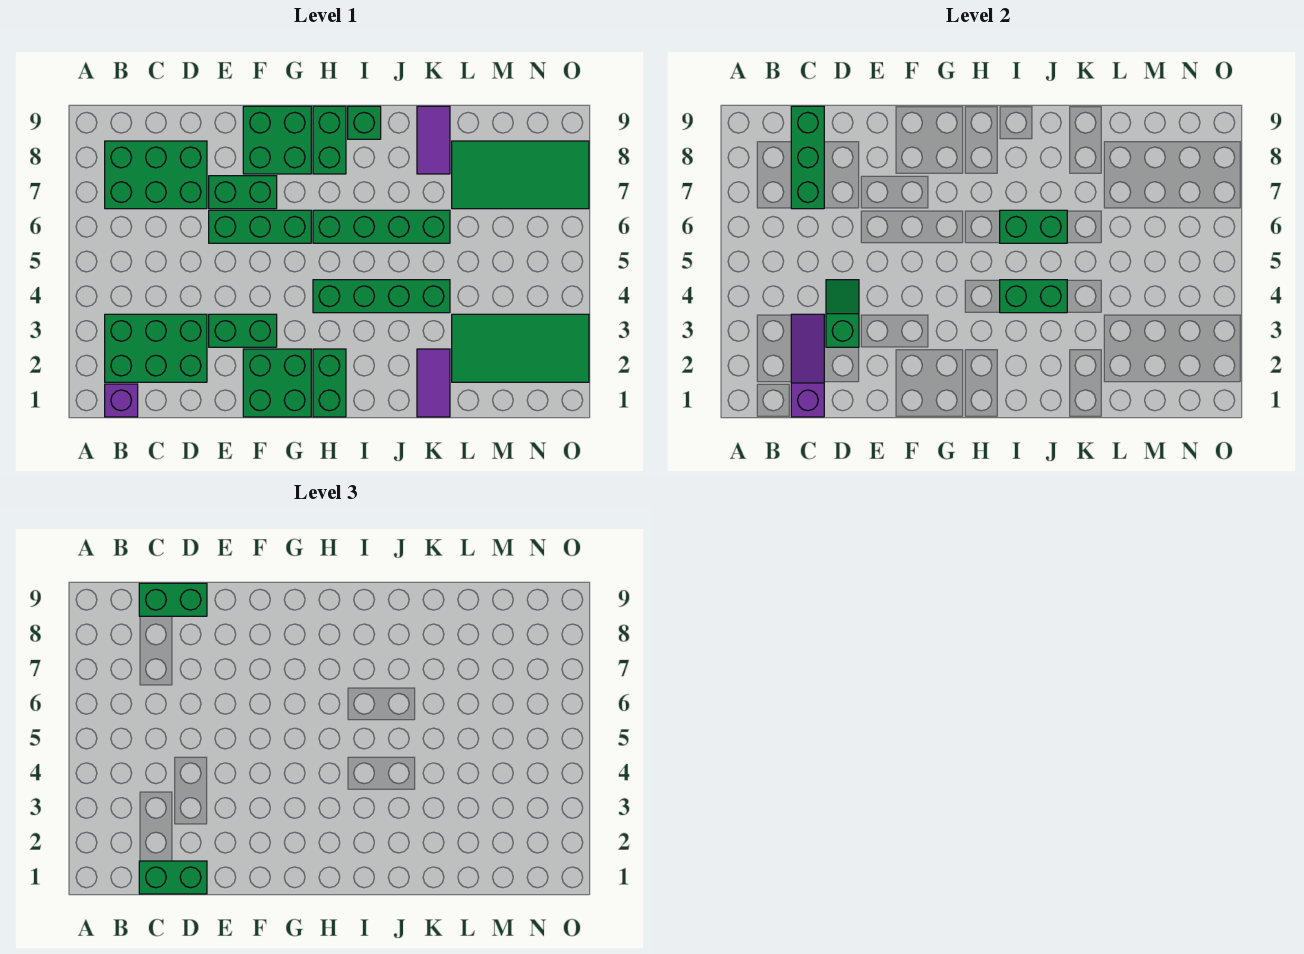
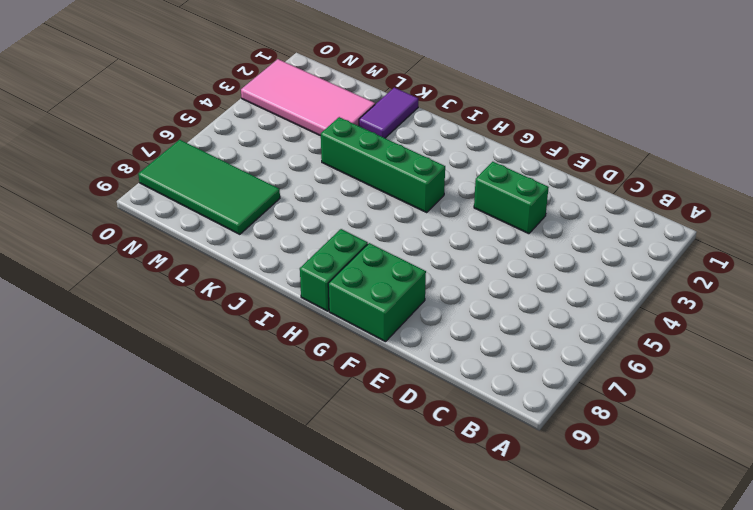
pink 2x4 tile [241,59,375,136] -> green 2x4 tile [452,314,589,382]
none -> purple 1x1 brick [105,384,138,417]
none -> green 2x3 brick [105,314,207,382]
none -> green 2x3 brick [105,141,207,209]

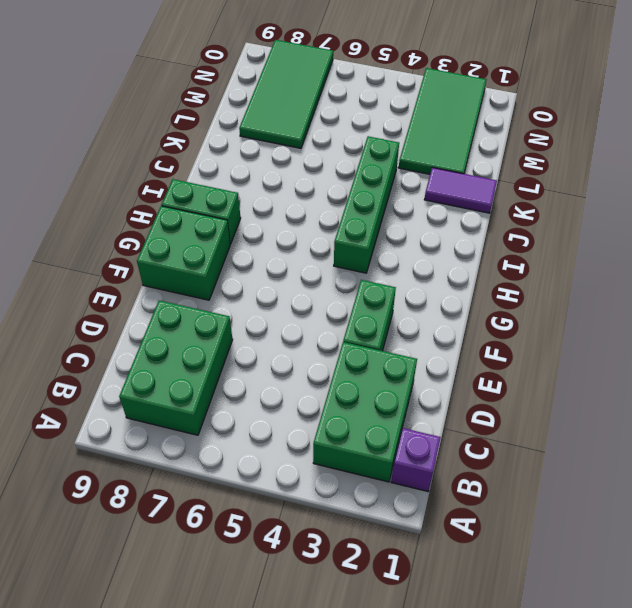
none -> green 1x3 brick [209,210,311,243]
none -> green 1x2 brick [209,176,277,209]
none -> green 2x2 brick [243,349,311,417]

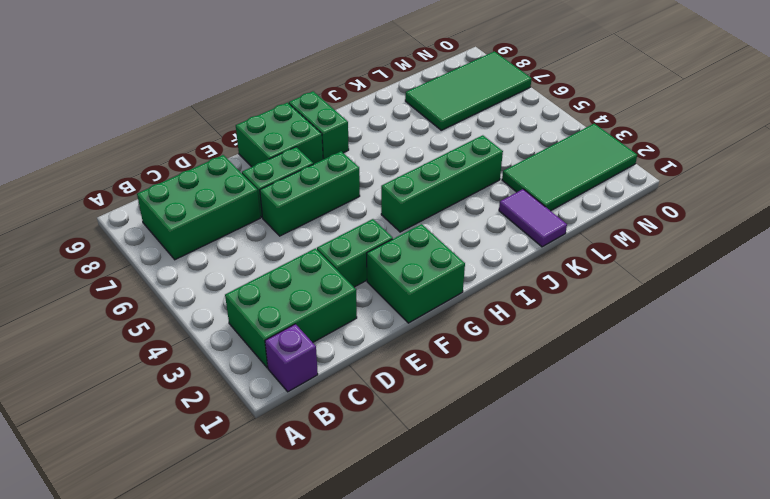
none -> green 1x2 brick [313,349,346,417]
none -> green 1x4 brick [313,210,450,243]
none -> green 1x1 brick [348,106,381,139]

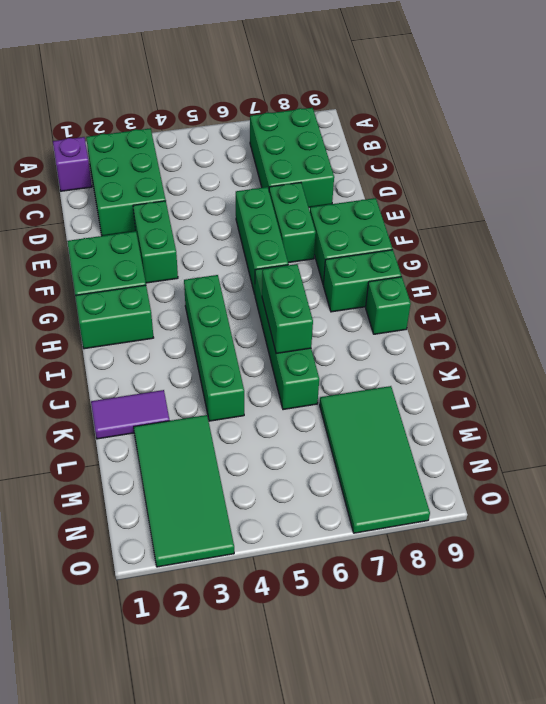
none -> purple 1x2 tile [417,106,450,174]
none -> purple 1x3 slope [791,314,824,417]
none -> green 1x3 brick [791,106,824,209]

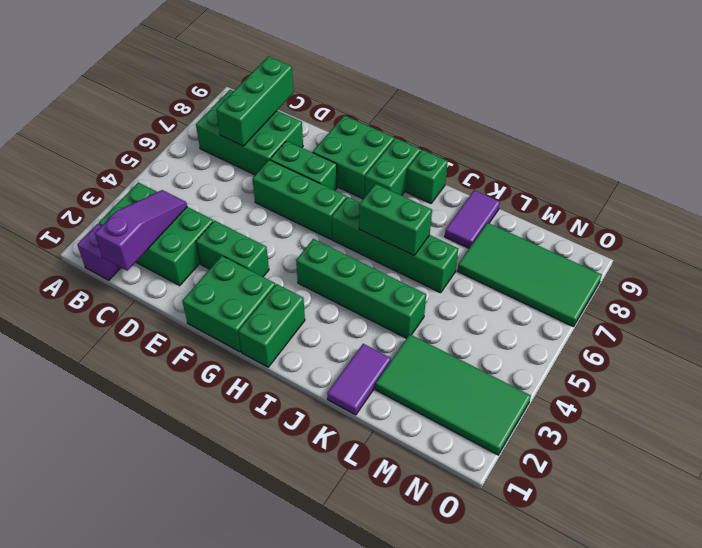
none -> green 1x2 slope [826,280,859,347]
none -> green 1x2 brick [1000,280,1067,313]
none -> green 1x2 brick [139,861,207,894]

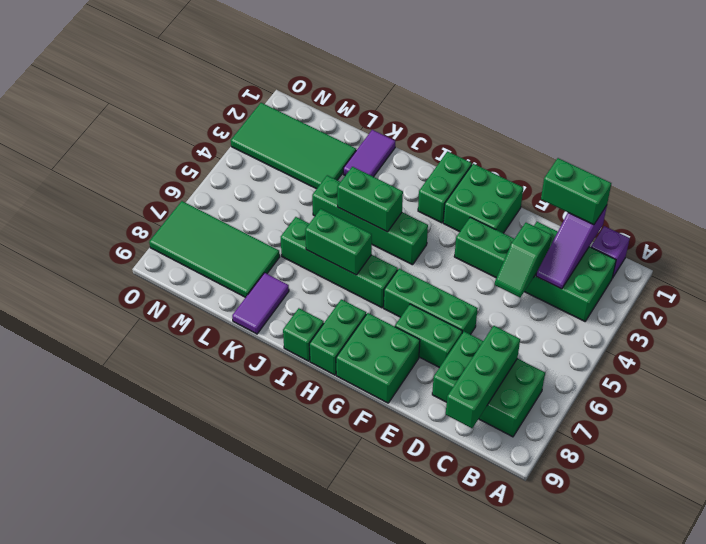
none -> green 1x2 brick [139,583,207,616]

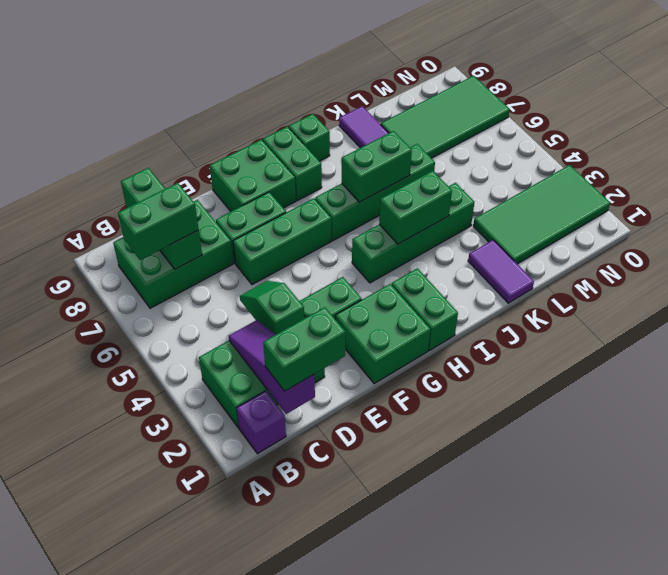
green 1x2 brick [118,183,199,260] -> green 1x2 brick moved to [139,583,207,616]

